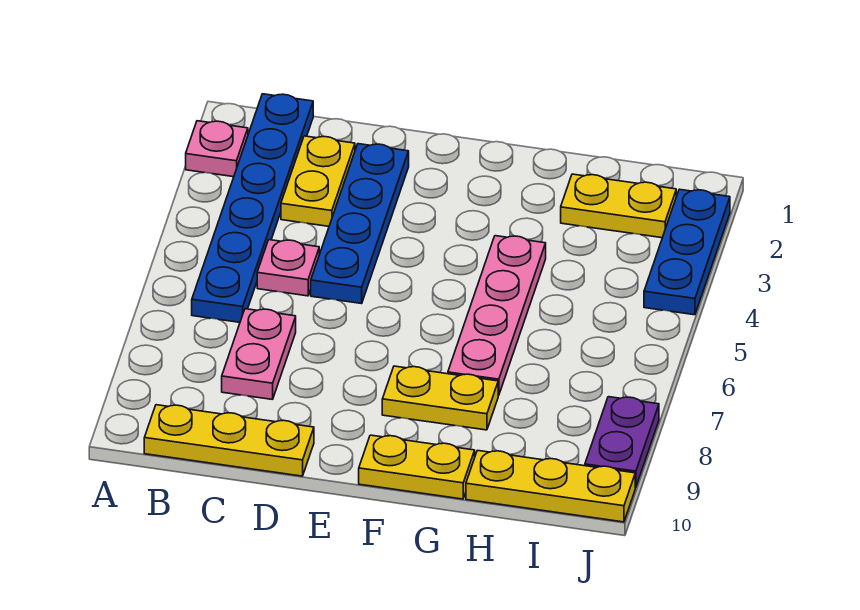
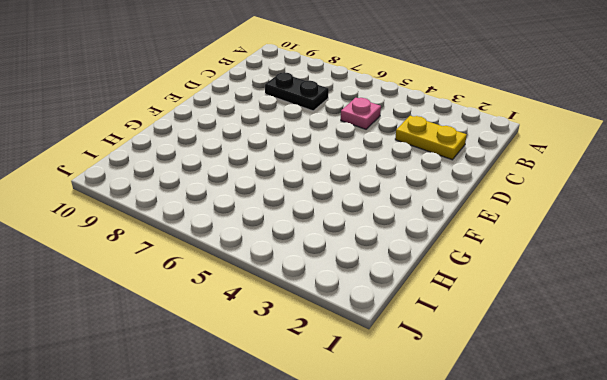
black 1x2 plate [265,72,329,111] -> pink 1x2 plate [222,309,296,400]
none -> pink 1x1 plate [186,121,248,177]
none -> blue 1x6 plate [192,94,313,322]
none -> yellow 1x3 plate [144,405,314,476]

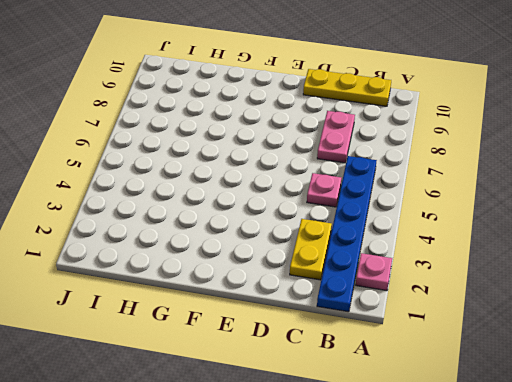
none -> blue 1x4 plate [311,144,409,304]
none -> yellow 1x2 plate [382,366,498,430]
none -> yellow 1x2 plate [359,435,475,499]

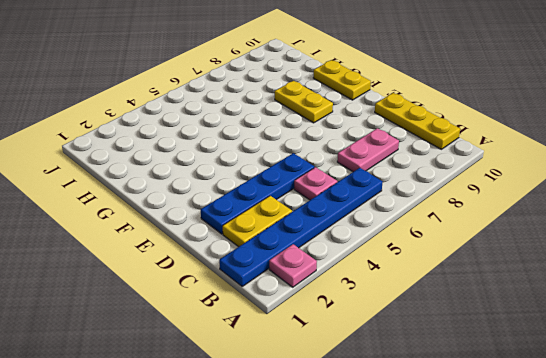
none -> pink 1x4 plate [448,236,546,396]
none -> yellow 1x2 plate [561,174,676,238]
none -> yellow 1x3 plate [466,450,635,522]

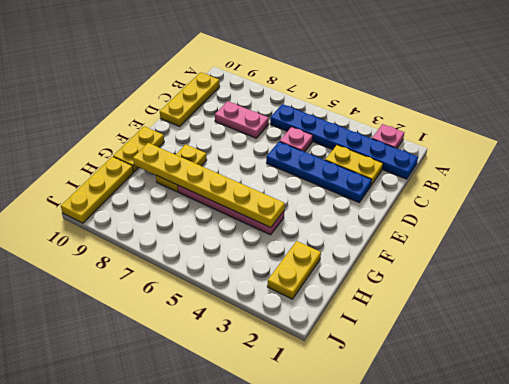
yellow 1x6 plate [133,143,285,228] -> none
none -> blue 1x3 plate [644,189,730,315]
none -> purple 1x2 plate [585,397,659,487]

